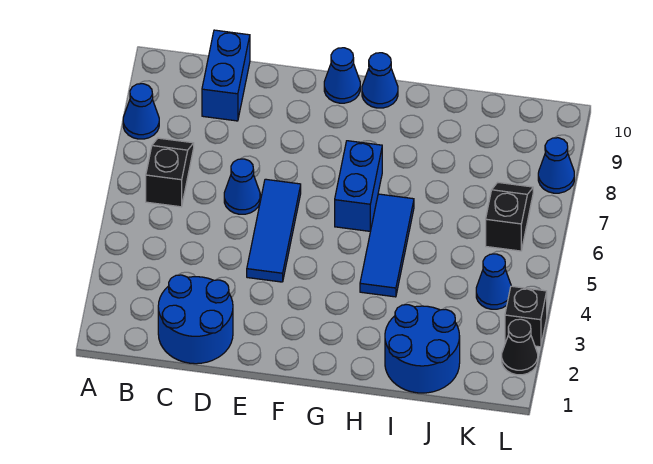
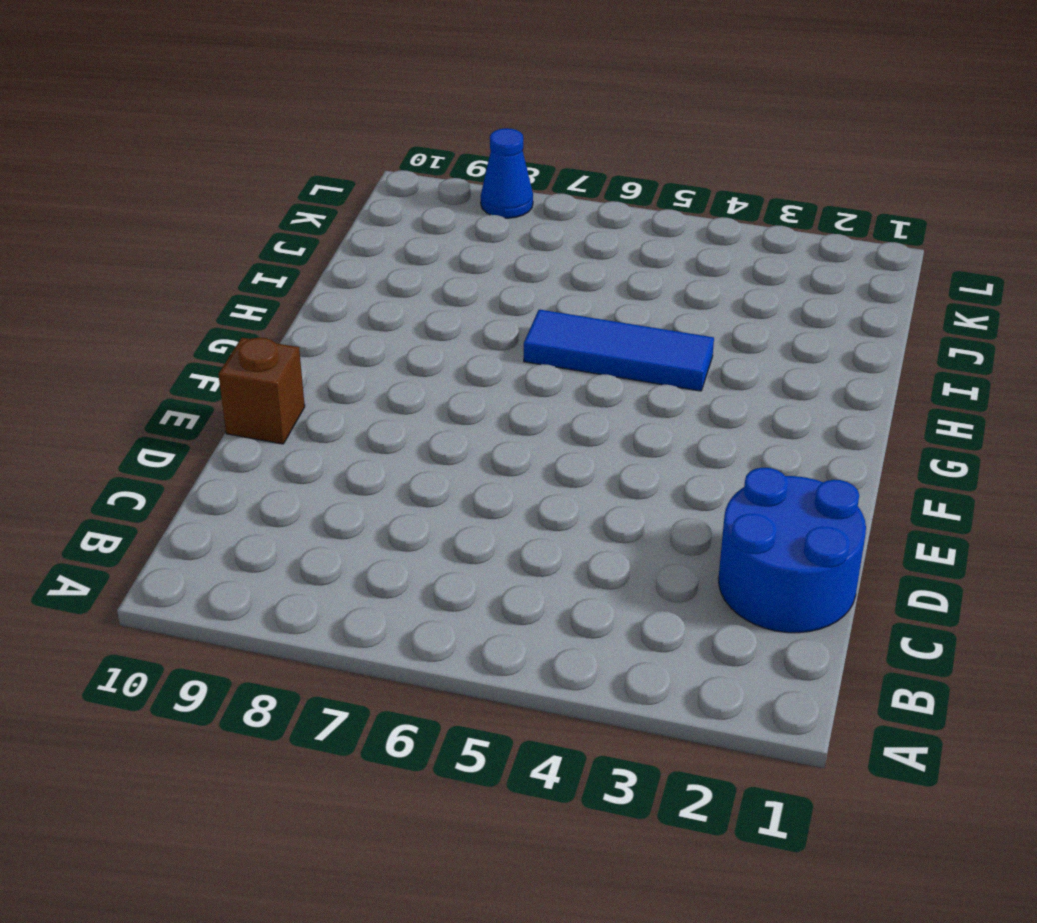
brown 1x1 brick [218,338,305,444] -> none
none -> blue 1x1 cone [123,84,159,139]
none -> black 1x2 slope [146,138,194,207]
none -> blue 1x2 brick [202,30,250,121]

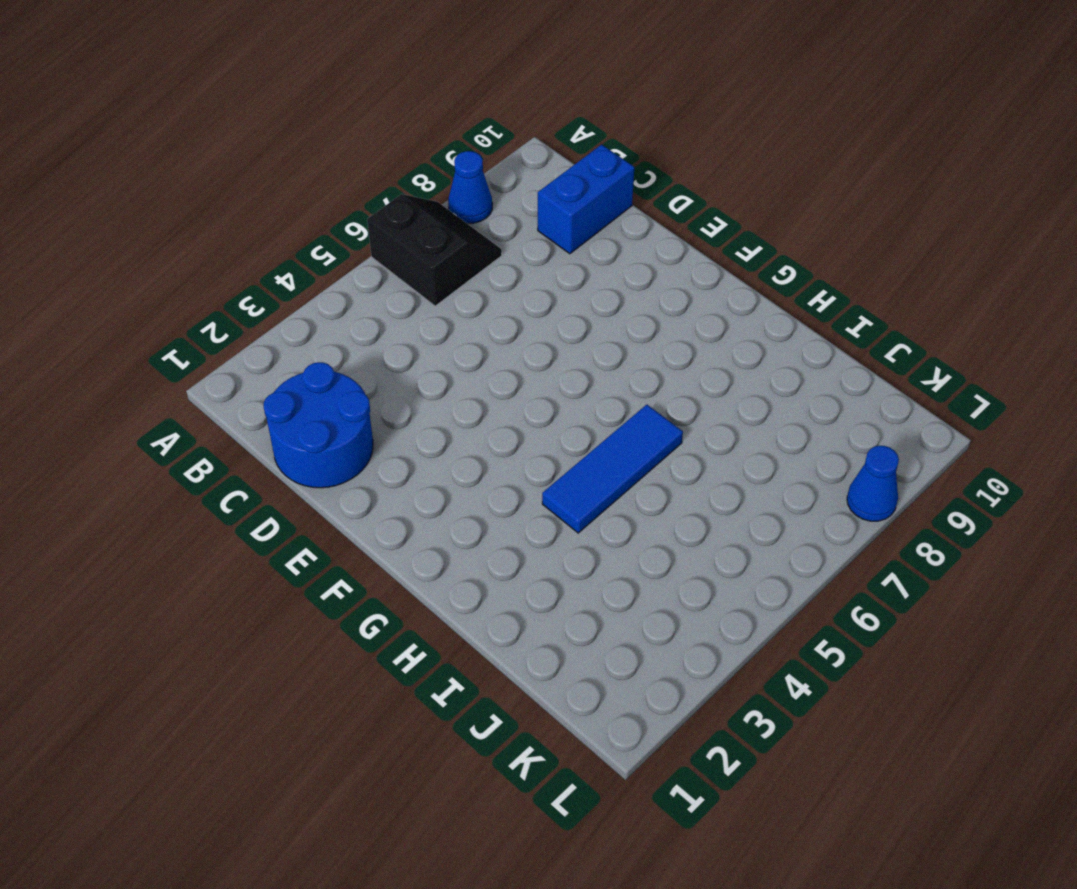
black 2x2 slope [367,194,502,306] -> black 1x2 slope [146,138,194,207]
none -> blue 1x1 cone [224,159,260,214]
none -> blue 1x3 tile [247,179,301,282]
none -> blue 1x1 cone [324,48,360,103]

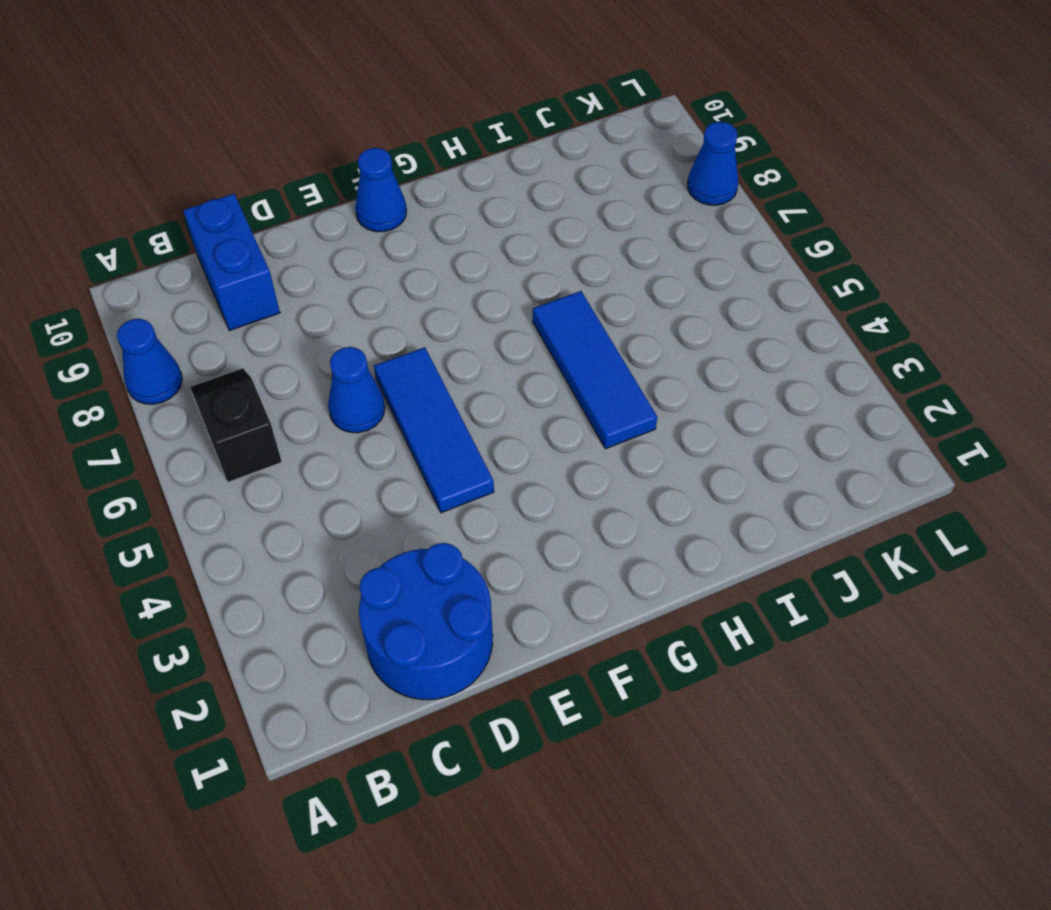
none -> blue 1x2 brick [335,141,382,231]
none -> blue 1x1 cone [362,53,398,108]
none -> blue 2x2 round brick [385,305,460,393]

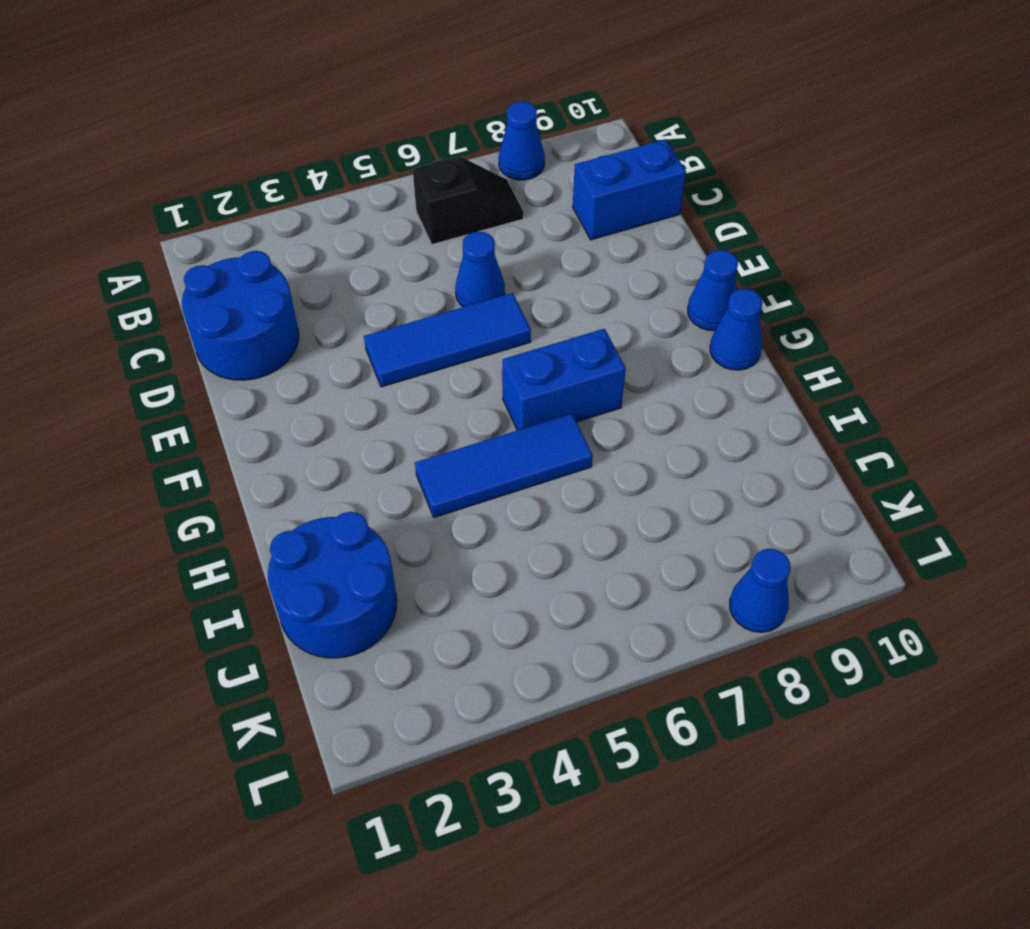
none -> blue 1x1 cone [476,254,511,309]
none -> black 1x2 slope [486,182,533,251]
none -> black 1x1 cone [502,319,538,375]

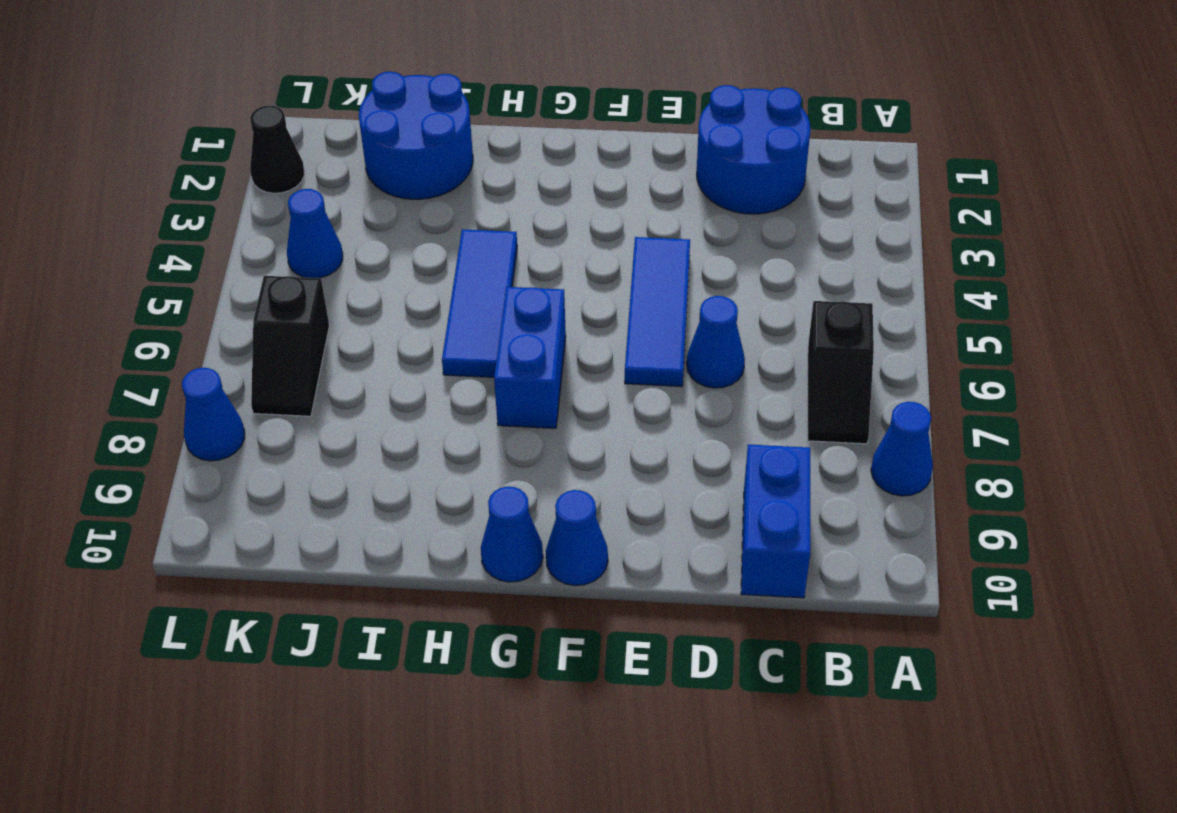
none -> black 1x1 brick [505,286,547,347]

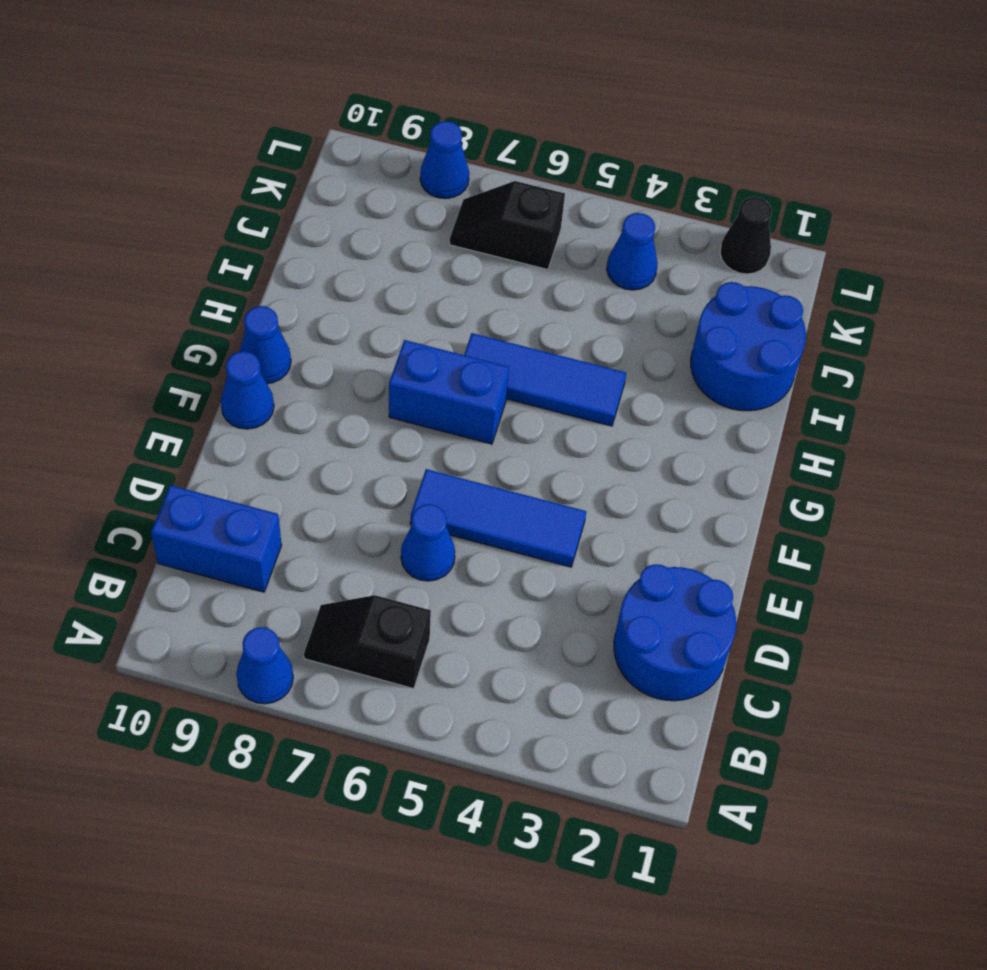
none -> black 1x1 brick [505,286,547,347]

